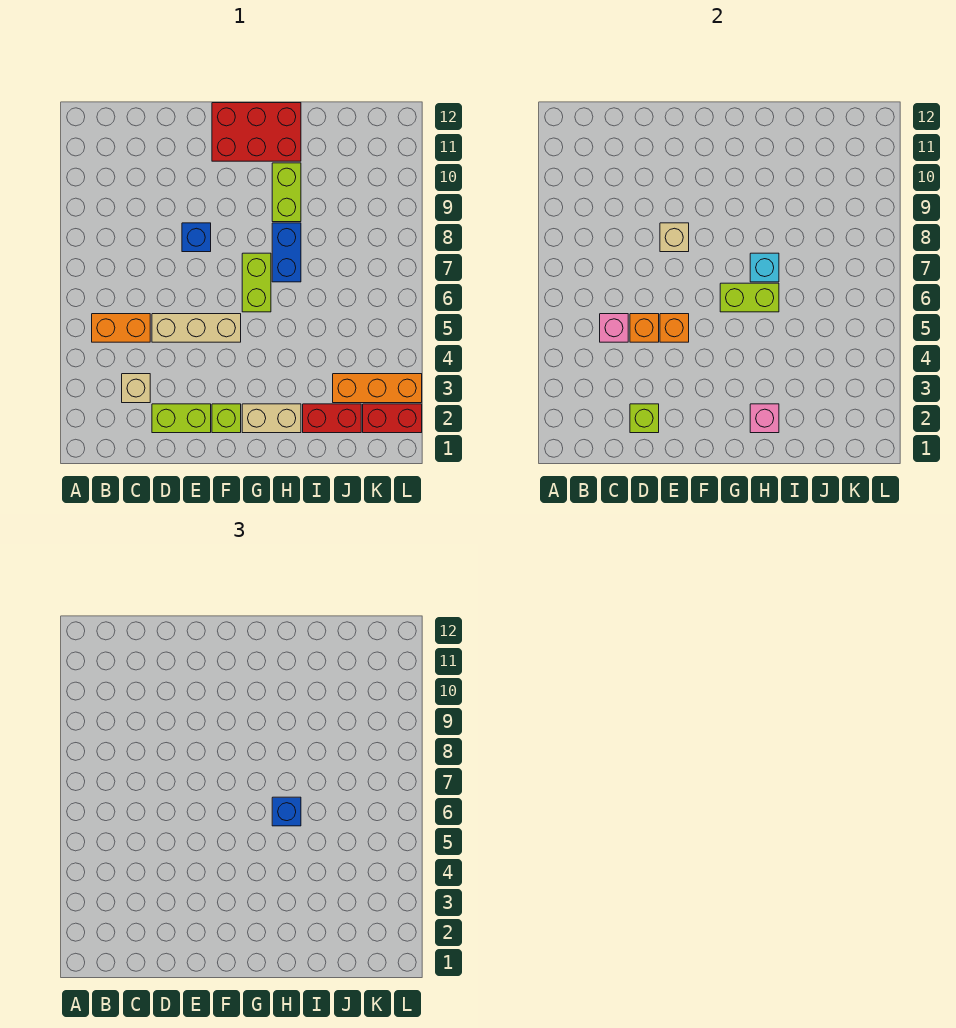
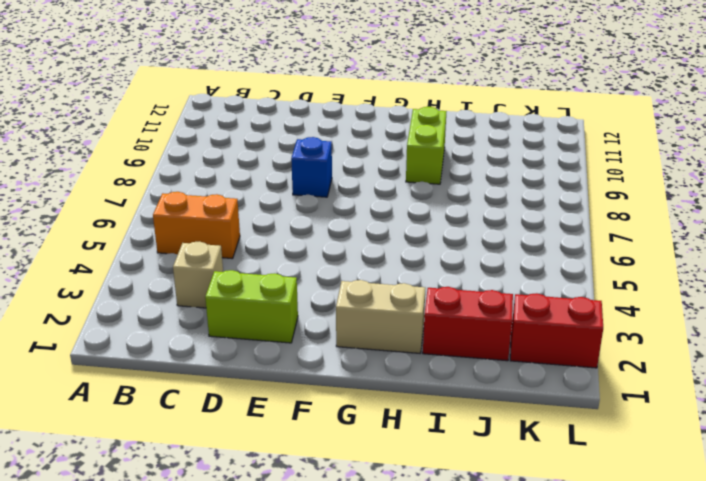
none -> tan 1x3 brick [152,314,241,342]
none -> lime 1x1 brick [212,404,241,433]
none -> red 2x3 brick [212,103,301,161]

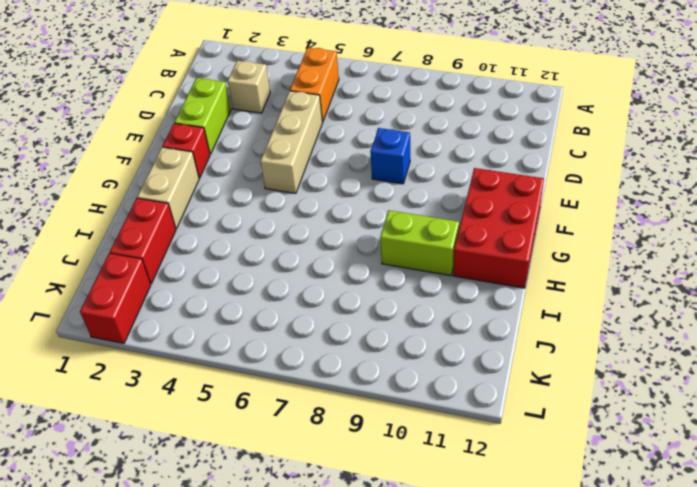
red 1x1 brick [162,123,210,178] -> lime 1x1 brick [212,404,241,433]
none -> lime 1x2 brick [242,253,271,312]
none -> blue 1x2 brick [272,223,301,282]
none -> orange 1x3 brick [333,374,422,403]

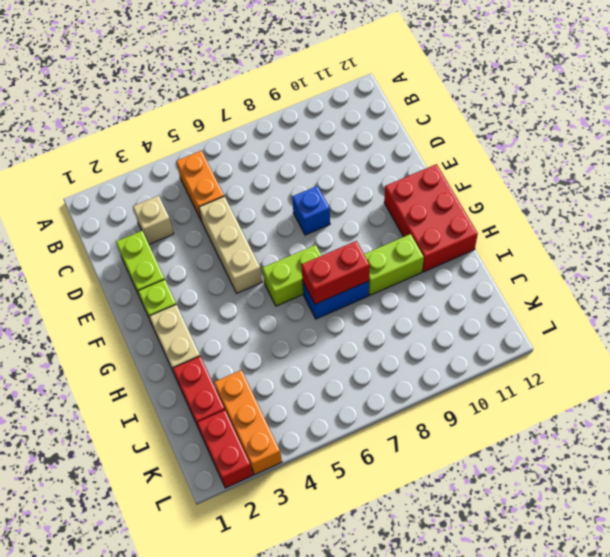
red 1x2 brick [301,241,370,304] -> cyan 1x1 brick [750,253,779,282]
none -> pink 1x1 brick [600,314,628,342]
none -> lime 1x1 brick [630,404,659,433]
none -> orange 1x1 brick [630,314,659,342]

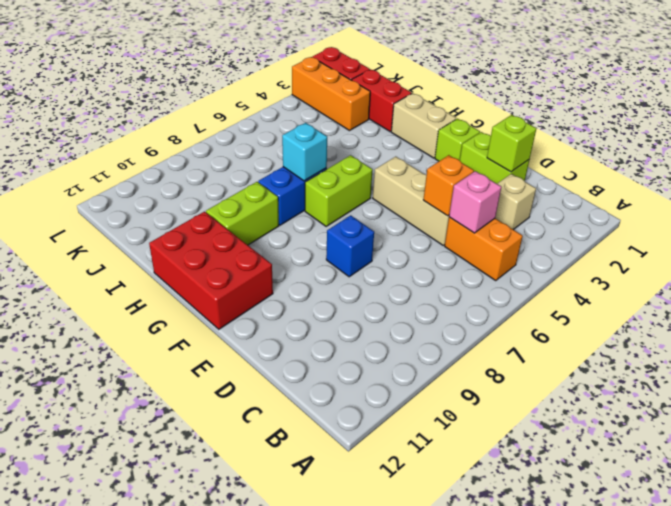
none -> orange 1x1 brick [660,314,689,342]
none -> tan 1x1 brick [660,223,689,252]
none -> lime 1x2 brick [720,283,779,312]

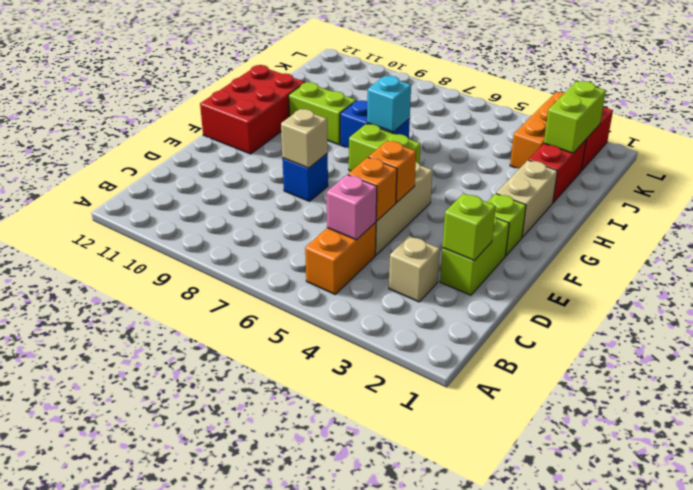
lime 1x2 brick [544,81,606,153] -> lime 1x2 brick moved to [720,283,779,312]
none -> pink 1x1 brick [750,404,779,433]
none -> blue 1x1 brick [272,797,301,826]

